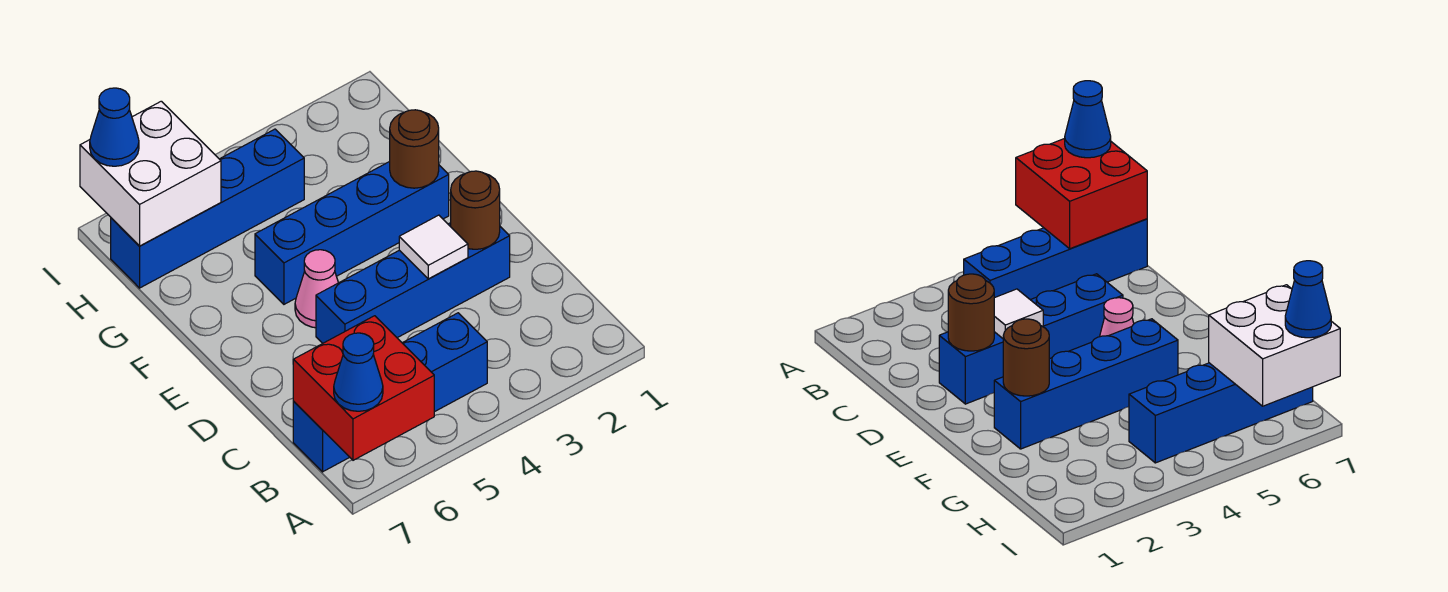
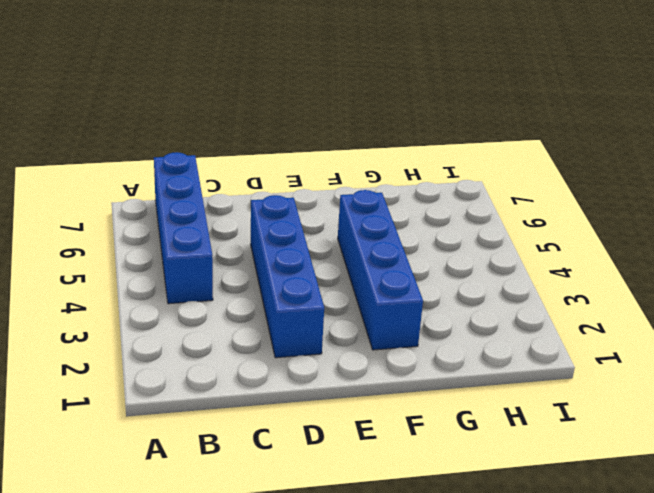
none -> pink 1x1 cone [295,250,338,328]
none -> blue 1x4 brick [111,129,304,288]
none -> red 2x2 brick [293,316,434,460]

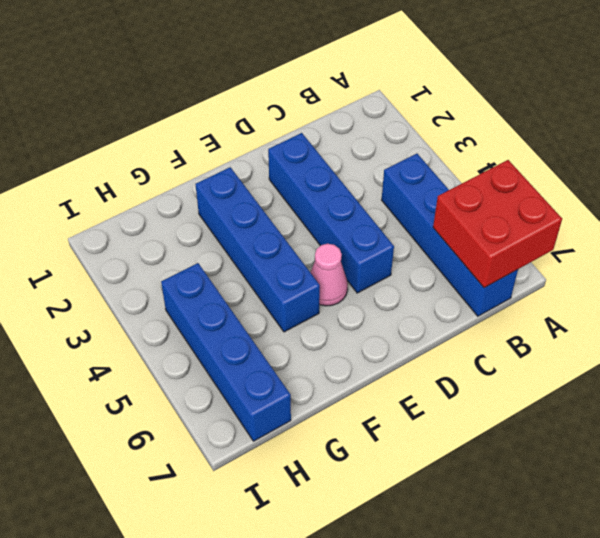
none -> brown 1x1 round brick [451,171,500,249]
none -> white 1x1 tile [399,215,468,279]
none -> brown 1x1 round brick [390,110,439,188]

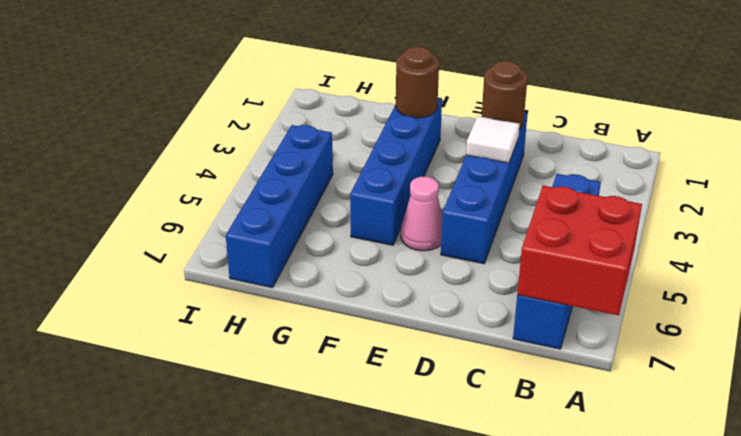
none -> white 2x2 brick [80,101,221,246]
none -> blue 1x1 cone [334,333,383,411]
none -> blue 1x1 cone [90,88,139,166]

